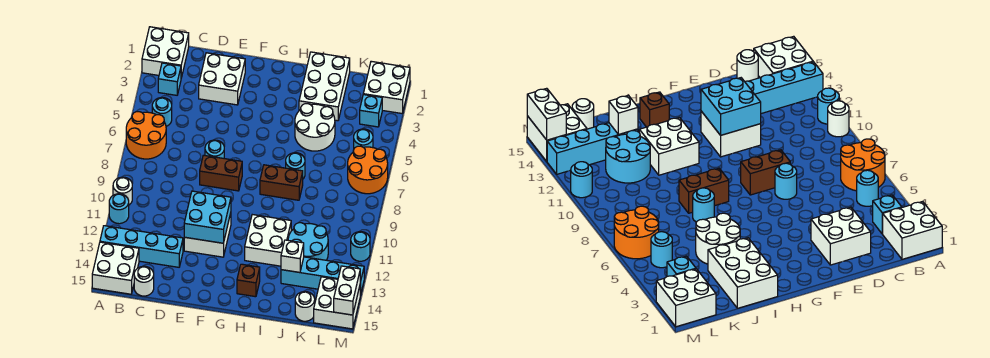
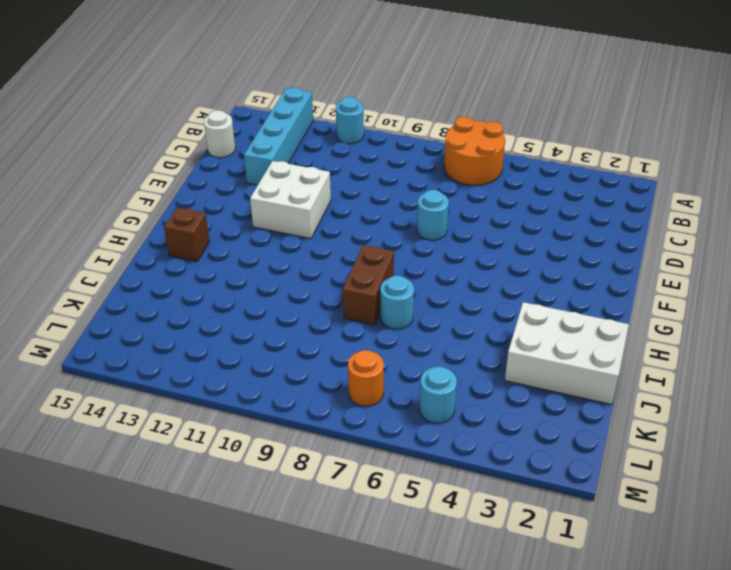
orange 1x1 round brick [348,350,384,406] -> orange 2x2 round brick [348,146,388,194]
none -> white 2x2 brick [142,27,189,78]
none -> white 1x1 round brick [113,177,132,205]
none -> white 2x2 brick [92,242,139,294]
none -> cyan 1x1 brick [158,63,181,95]

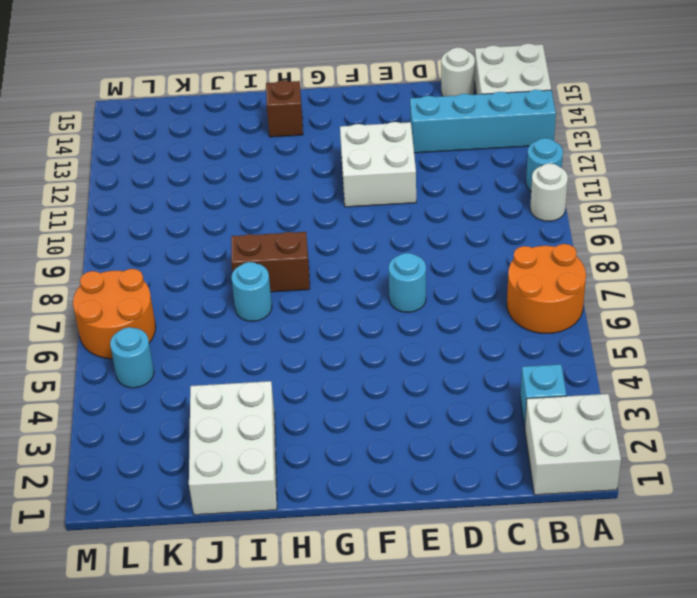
none -> cyan 1x1 round brick [152,98,172,126]
none -> white 2x2 brick [199,53,245,105]
none -> brown 1x2 brick [200,155,242,191]
none -> white 2x2 brick [245,215,291,266]

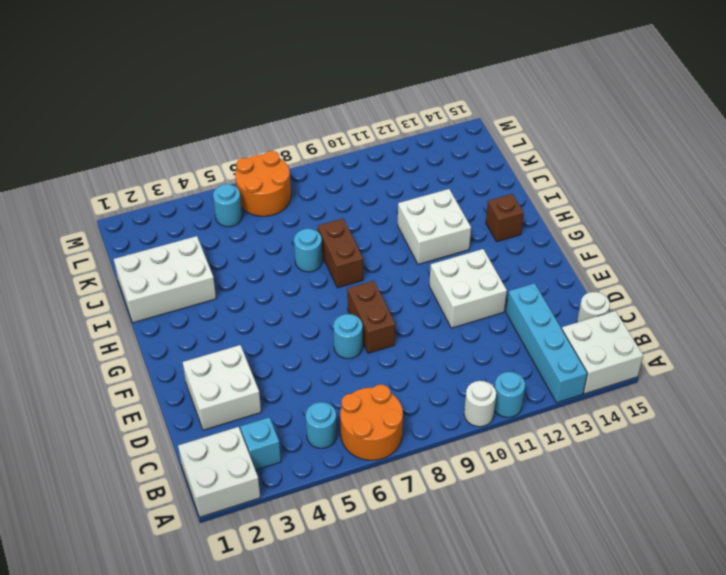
none -> white 2x2 round brick [295,104,335,151]
none -> cyan 2x2 round brick [288,223,328,260]
none -> cyan 1x4 brick [281,257,364,296]
none -> white 1x1 round brick [295,292,315,321]

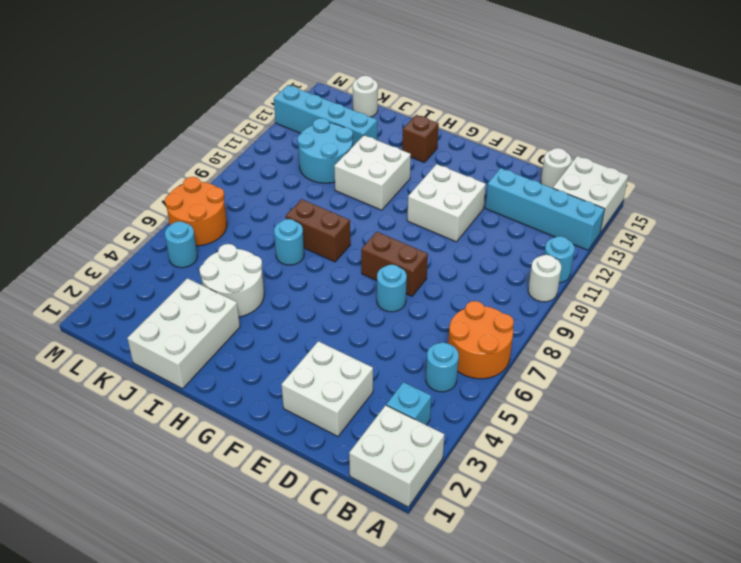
none -> white 2x2 brick [363,61,410,113]
none -> cyan 1x1 brick [360,95,382,127]
none -> white 2x2 brick [314,277,360,329]
none -> cyan 1x1 round brick [351,232,370,261]

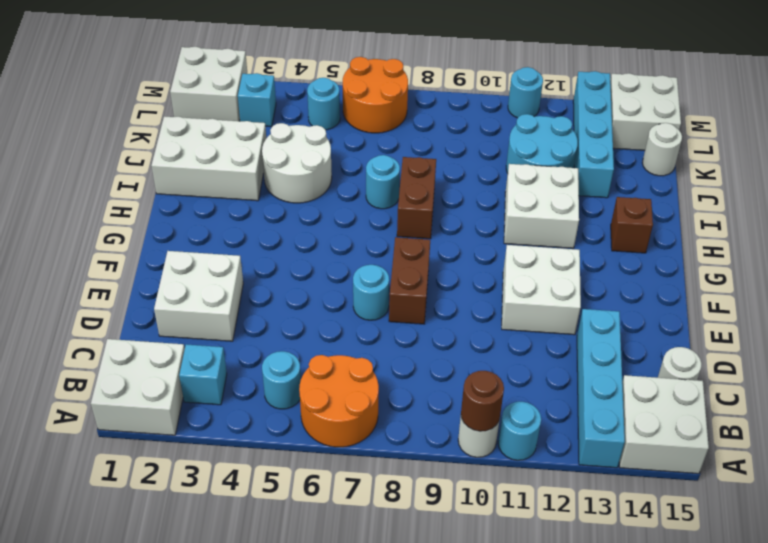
brown 1x1 round brick [461,371,504,431] -> none
none -> cyan 2x2 brick [184,191,231,243]
none -> white 1x1 brick [281,240,304,272]
none -> white 1x2 brick [334,266,360,315]

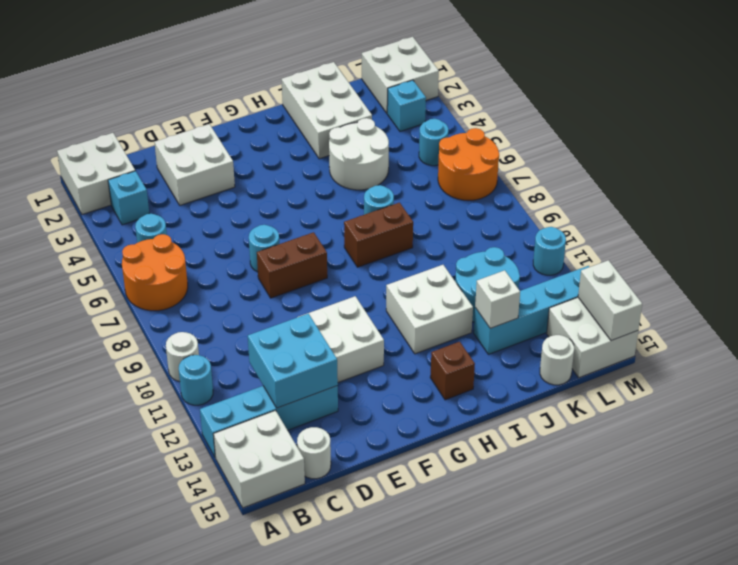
cyan 2x2 brick [248,314,338,408] -> cyan 2x2 brick moved to [184,191,231,243]

